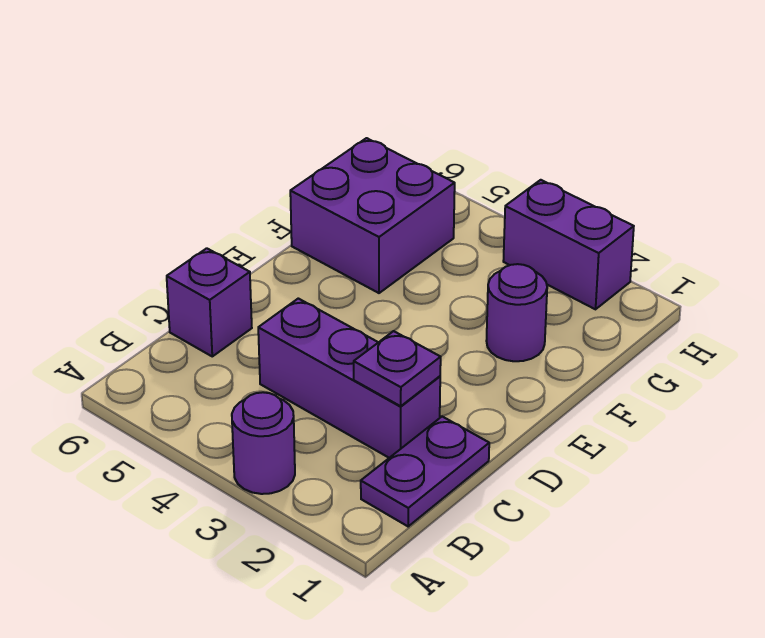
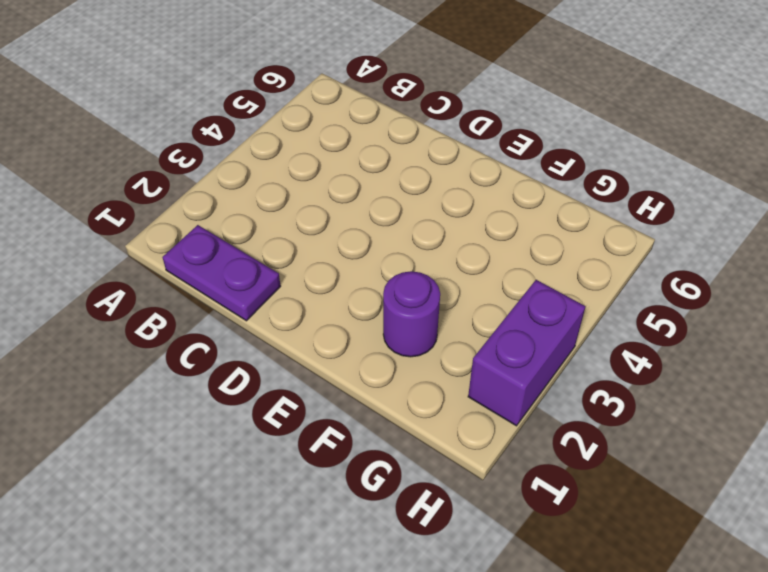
none -> purple 1x1 round brick [232,392,295,494]
none -> purple 1x3 brick [258,298,440,458]

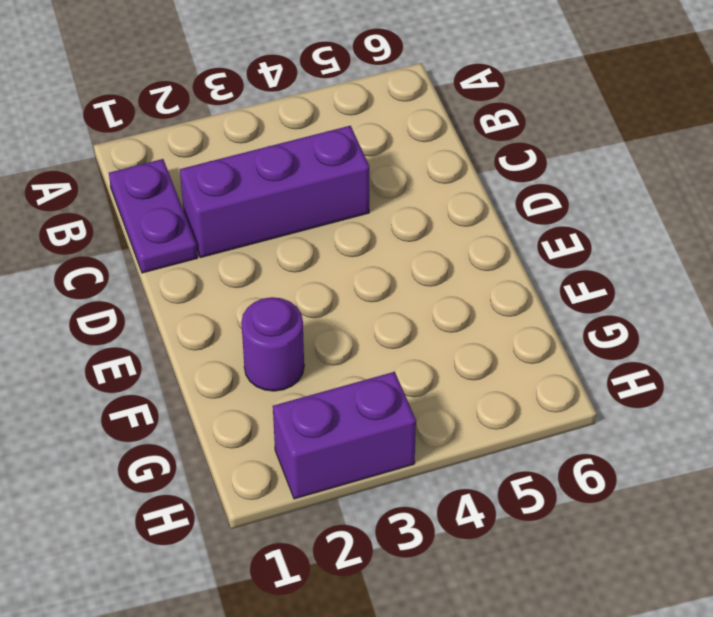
none -> purple 1x1 round brick [232,392,295,494]
none -> purple 1x1 brick [167,248,252,356]

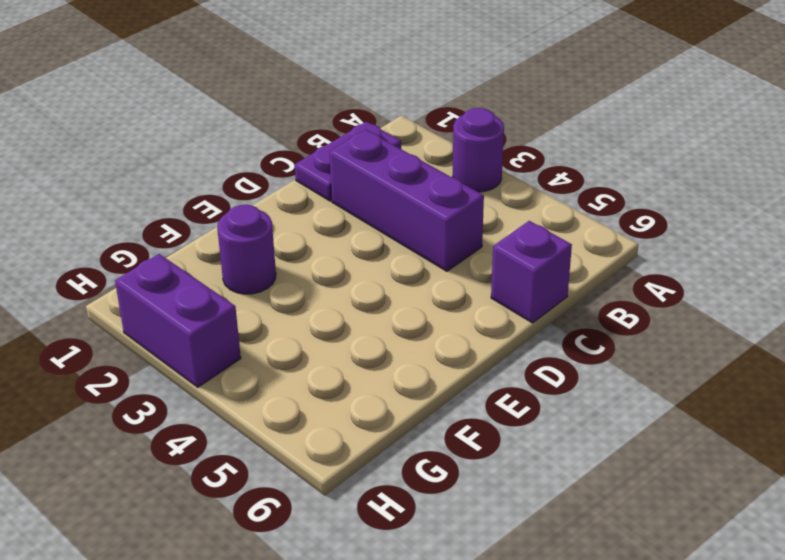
none -> purple 2x2 brick [290,138,455,293]
none -> purple 1x1 plate [354,331,441,406]

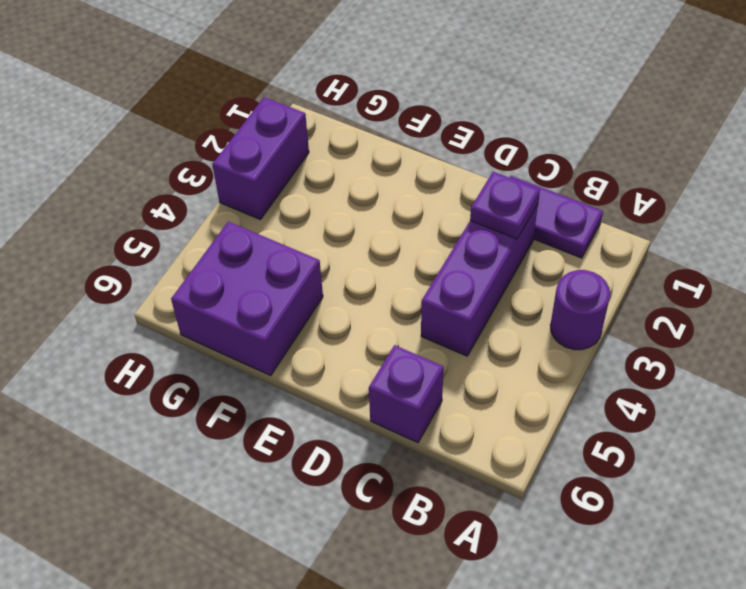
none -> purple 1x1 round brick [486,264,547,361]

